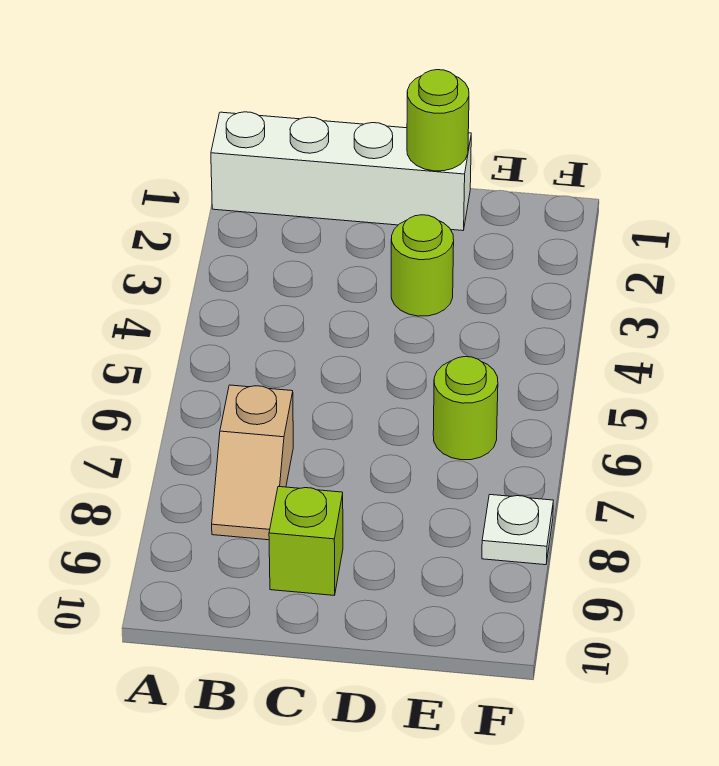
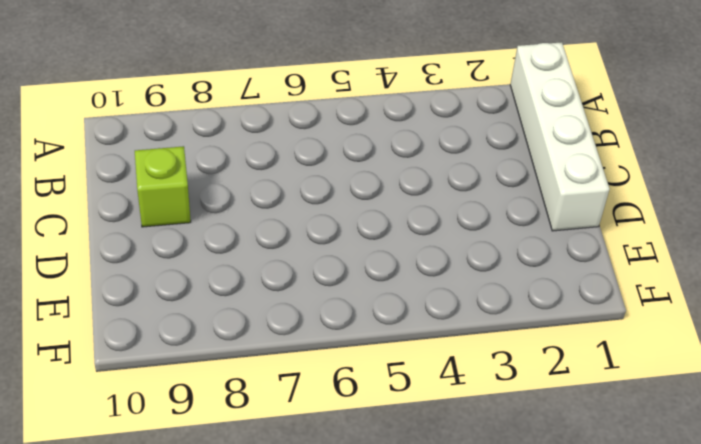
none -> tan 1x2 slope [212,385,293,540]
none -> lime 1x1 round brick [391,215,454,316]

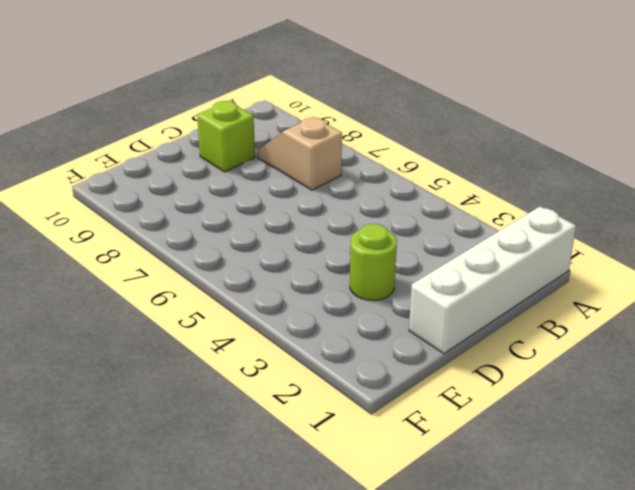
none -> lime 1x1 round brick [433,357,498,460]
none -> white 1x1 plate [482,495,553,565]

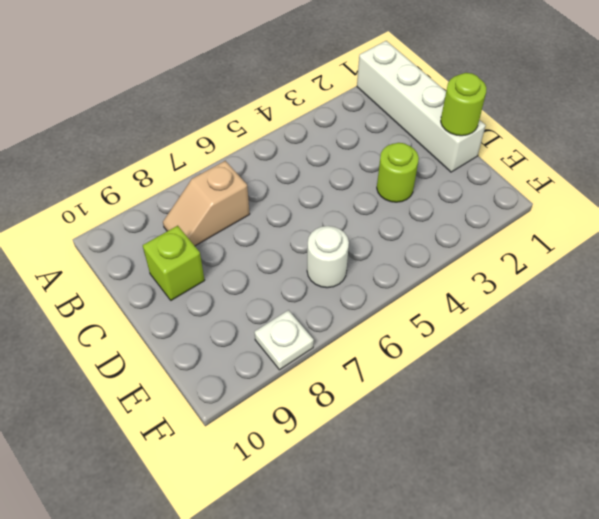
white 1x1 round brick [307,226,349,288] -> lime 1x1 round brick [433,357,498,460]

